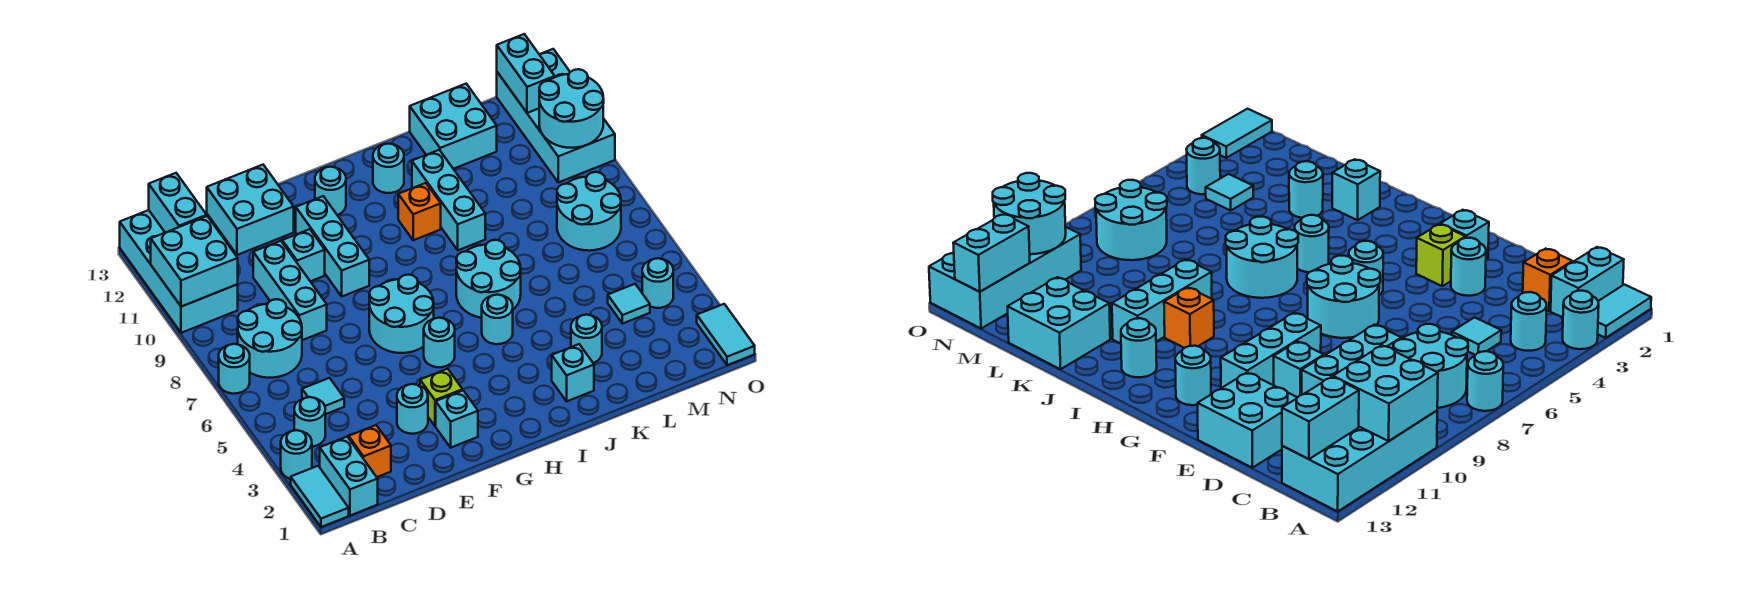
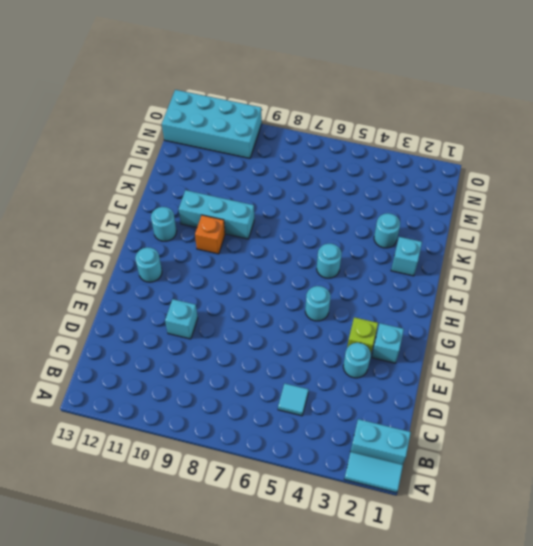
none -> cyan 1x1 round brick [281,430,312,479]
none -> cyan 1x1 round brick [219,344,250,394]
none -> cyan 2x4 brick [120,210,238,333]
none -> cyan 1x1 round brick [294,397,325,447]

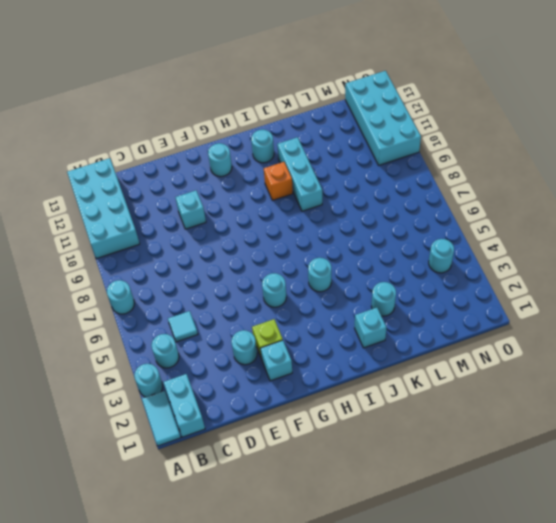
none -> cyan 2x2 round brick [238,299,302,378]
none -> orange 1x1 brick [349,425,391,477]
none -> cyan 1x3 brick [253,241,327,340]
none -> cyan 2x2 brick [207,165,294,255]

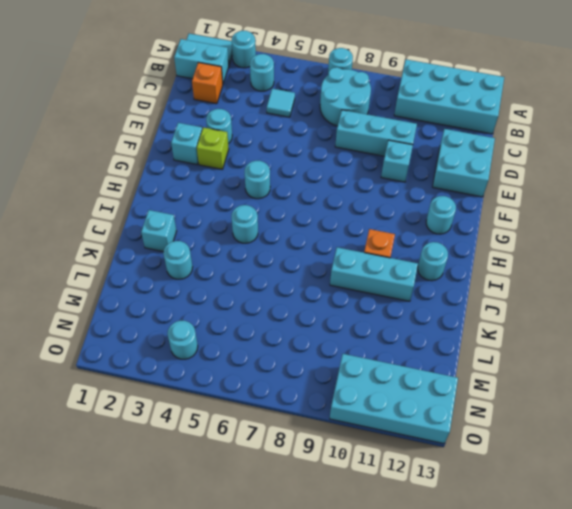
none -> cyan 2x2 round brick [369,275,434,353]
none -> cyan 1x3 brick [296,196,369,296]
none -> cyan 2x2 round brick [456,240,521,318]
none -> cyan 2x2 brick [410,84,497,169]

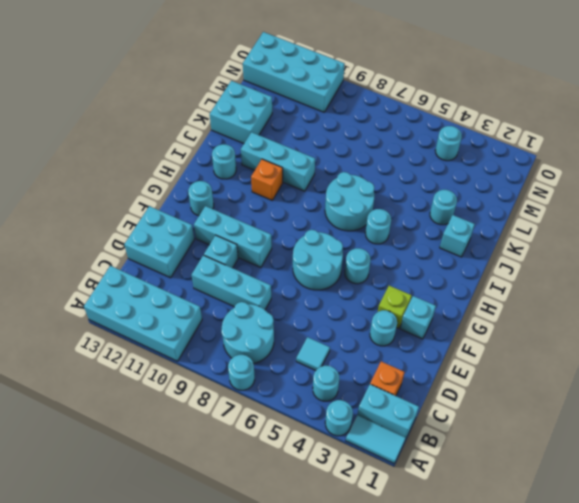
none -> cyan 1x1 tile [608,284,650,324]
none -> cyan 2x2 round brick [557,172,621,251]
none -> cyan 1x2 tile [697,304,755,365]
none -> cyan 2x2 brick [151,216,238,307]

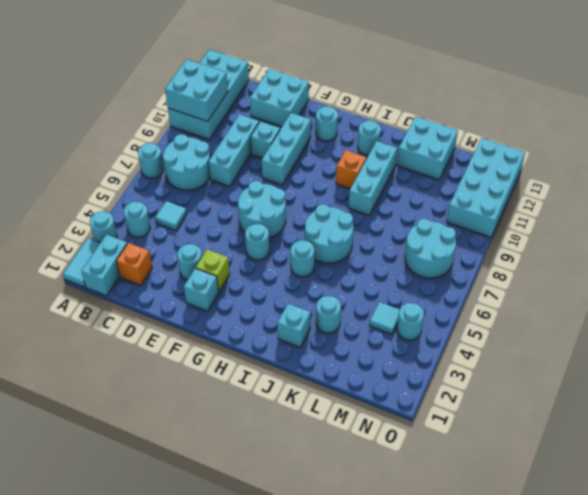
none -> cyan 1x2 tile [697,304,755,365]
none -> cyan 1x2 brick [149,173,207,233]
none -> cyan 2x2 round brick [539,69,604,148]
none -> cyan 1x2 brick [497,34,555,113]

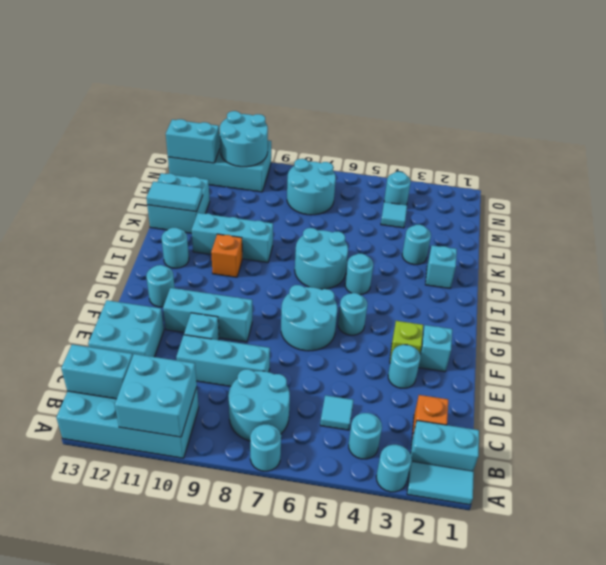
cyan 1x2 tile [146,181,203,212] -> cyan 1x2 tile moved to [697,304,755,365]

